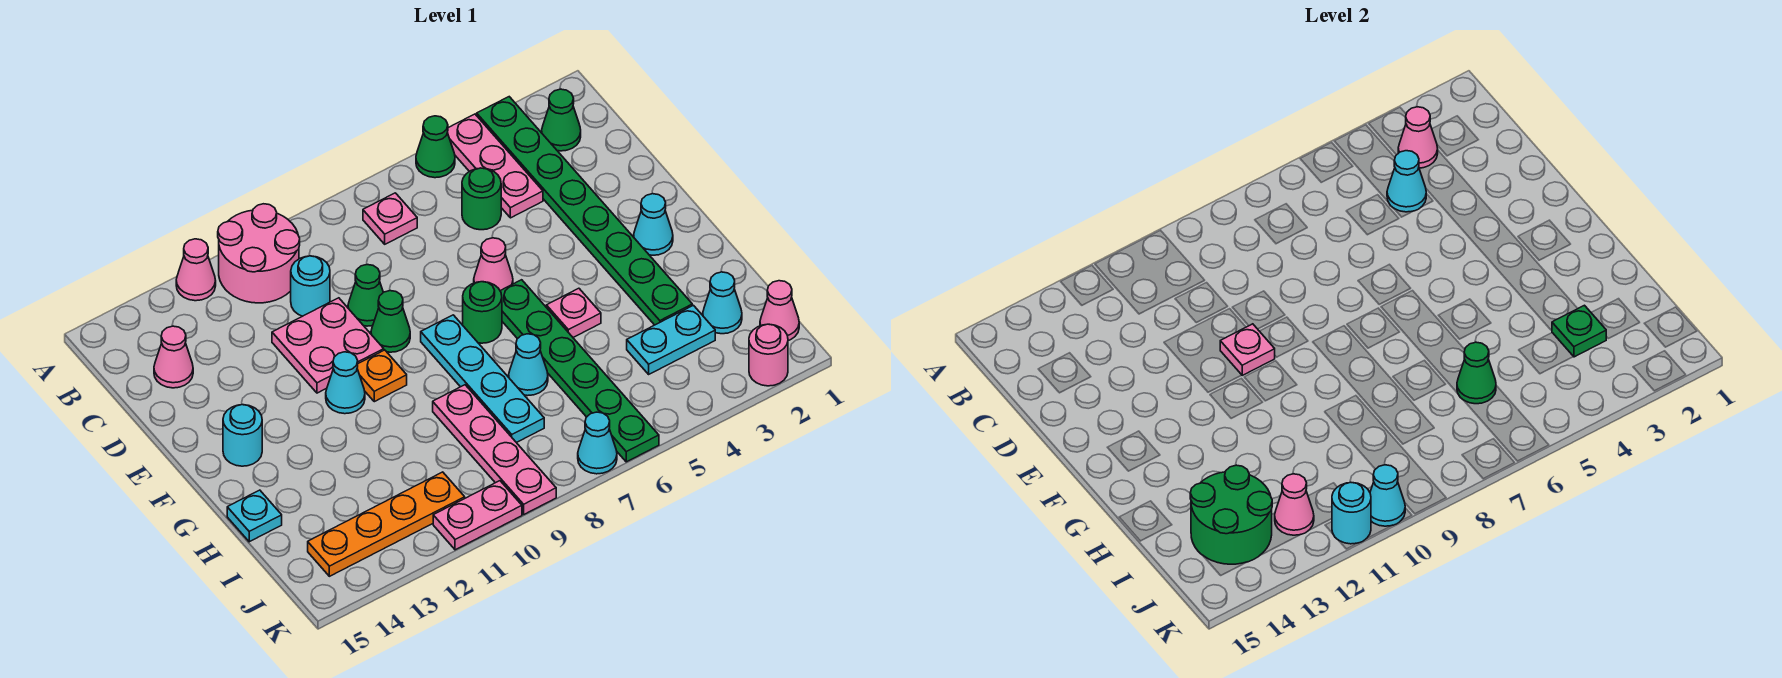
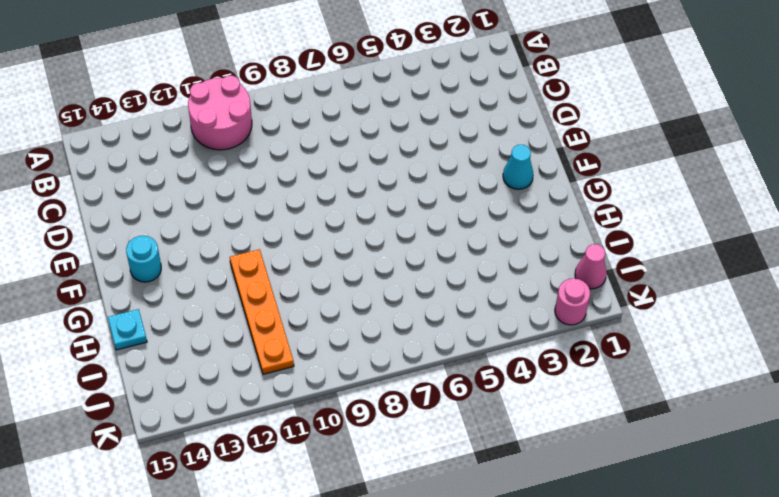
orange 1x4 plate [230,249,294,374] -> orange 1x4 plate turned to [308,472,465,576]
none -> green 1x8 plate [477,97,692,325]
none -> pink 1x3 plate [447,114,543,218]
none -> green 1x1 cone [416,116,455,178]
none -> pink 1x1 cone [176,239,216,301]

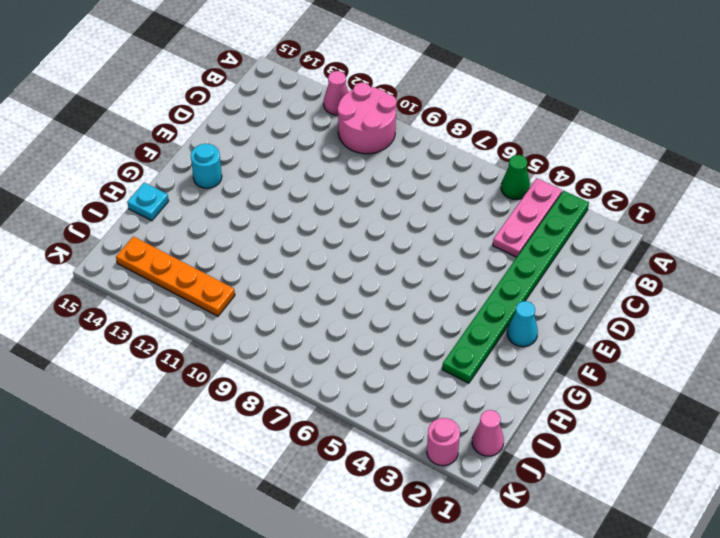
none -> green 1x1 cone [542,89,581,151]
none -> pink 1x1 plate [363,193,417,244]
none -> green 1x1 round brick [462,168,501,230]
none -> cyan 1x1 round brick [291,256,330,316]

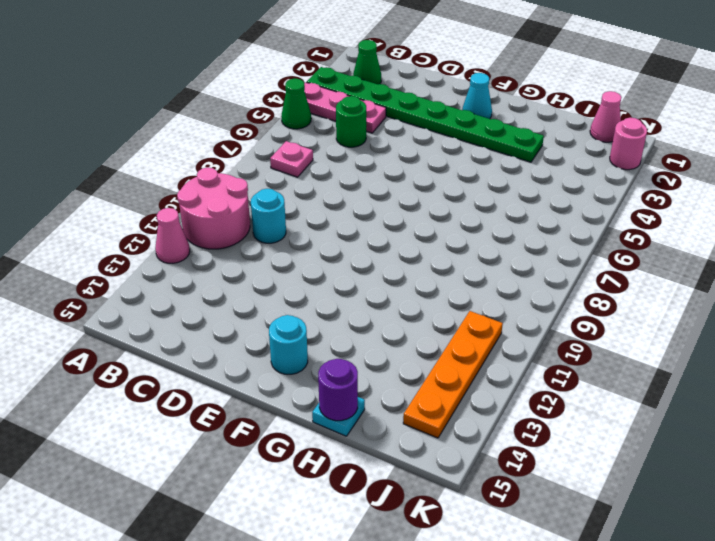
purple 1x1 round brick [318,359,358,421] -> none
none -> pink 1x1 cone [154,326,193,388]
none -> green 1x1 cone [348,265,383,326]
none -> pink 2x2 plate [272,298,384,393]
none -> pink 1x1 cone [474,238,513,291]

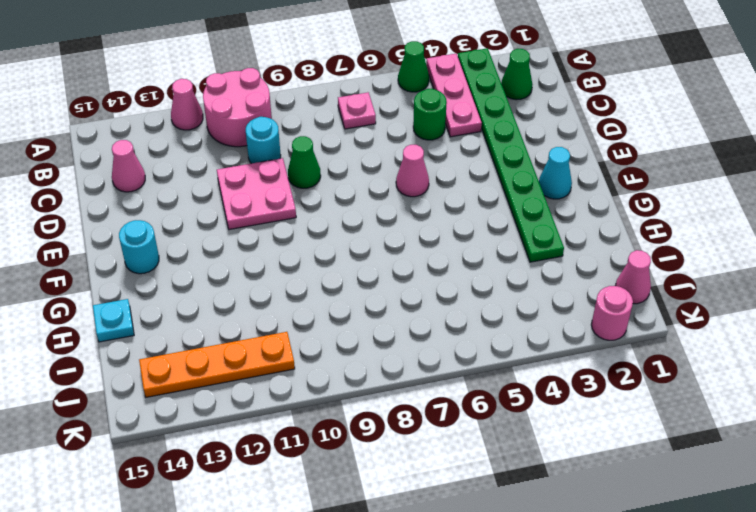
none -> green 1x1 cone [371,291,410,352]
none -> green 1x6 plate [500,280,659,462]
none -> green 1x1 round brick [463,282,502,343]
none -> cyan 1x4 plate [421,315,544,443]

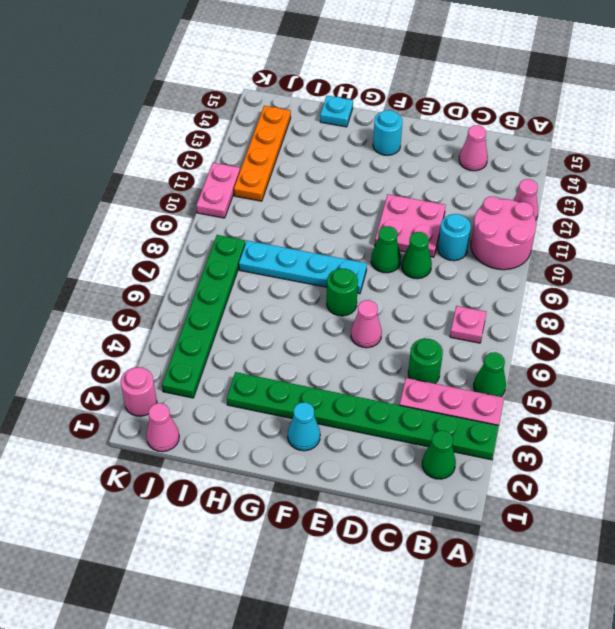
green 1x6 plate [162,235,245,398] -> green 1x6 plate turned to [500,280,659,462]
none -> orange 1x1 plate [357,350,407,402]
none -> cyan 1x1 cone [326,352,365,414]
none -> pink 1x1 plate [546,288,601,337]
none -> cyan 1x1 cone [509,334,548,396]

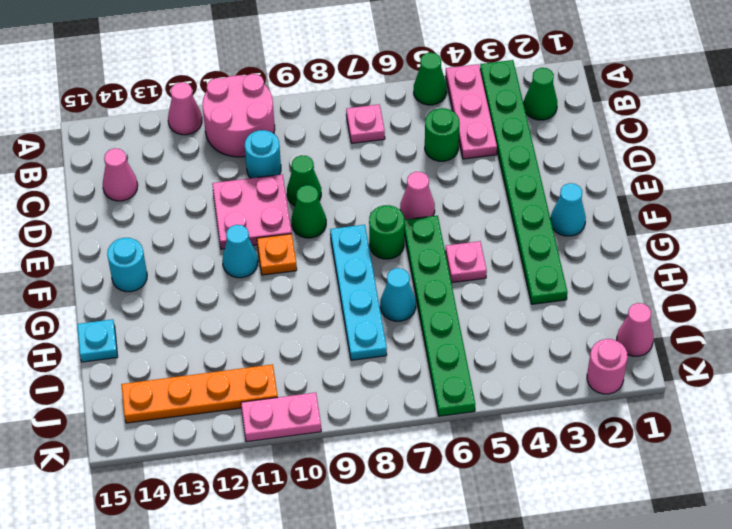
none -> pink 1x4 plate [433,385,556,514]
none -> cyan 1x1 cone [703,272,742,334]
none -> cyan 1x2 plate [627,305,715,374]
none -> cyan 1x1 cone [578,412,617,474]

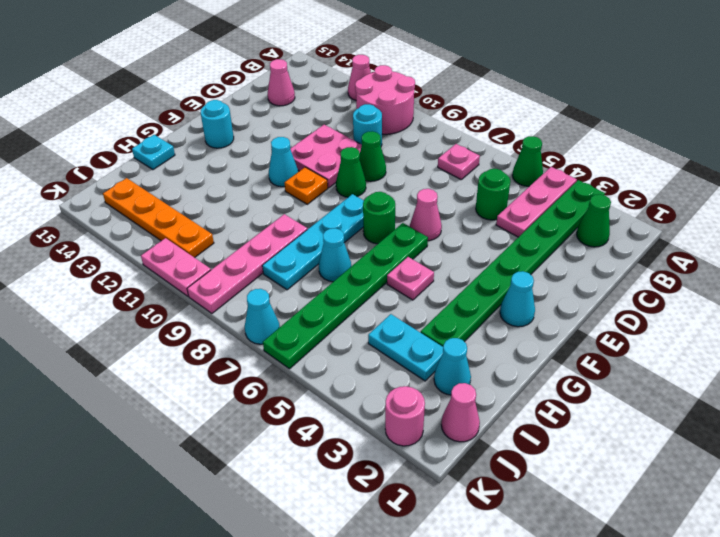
none -> pink 1x1 cone [1398,107,1438,168]
none -> cyan 1x1 cone [1387,151,1426,212]
none -> pink 1x1 plate [1220,324,1275,375]
none -> green 1x1 plate [1552,305,1606,357]

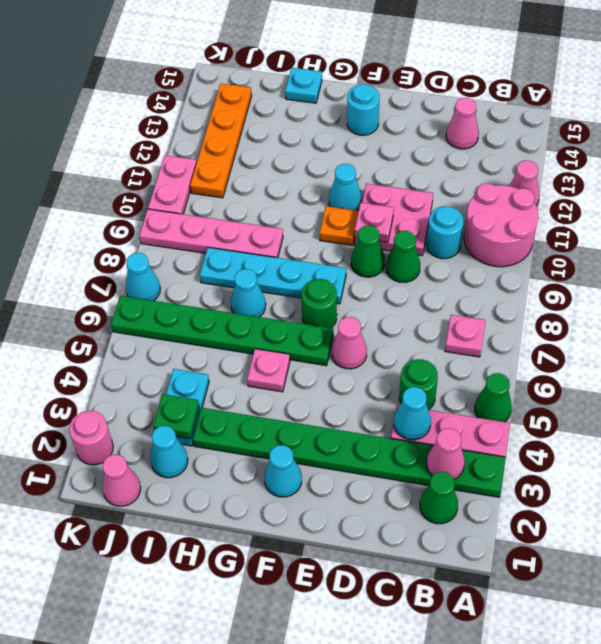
none -> green 1x1 cone [1457,342,1496,404]
none -> green 2x2 round brick [1190,465,1272,564]
none -> pink 1x1 cone [1275,474,1314,535]
none -> cyan 1x1 cone [1370,465,1405,526]

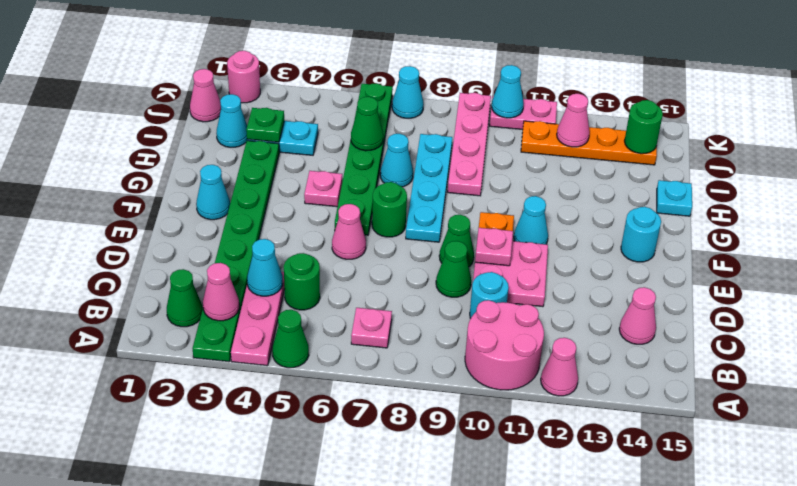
green 1x1 round brick [625,100,663,154] -> green 2x2 round brick [1190,465,1272,564]
none -> cyan 1x1 round brick [1332,482,1371,544]

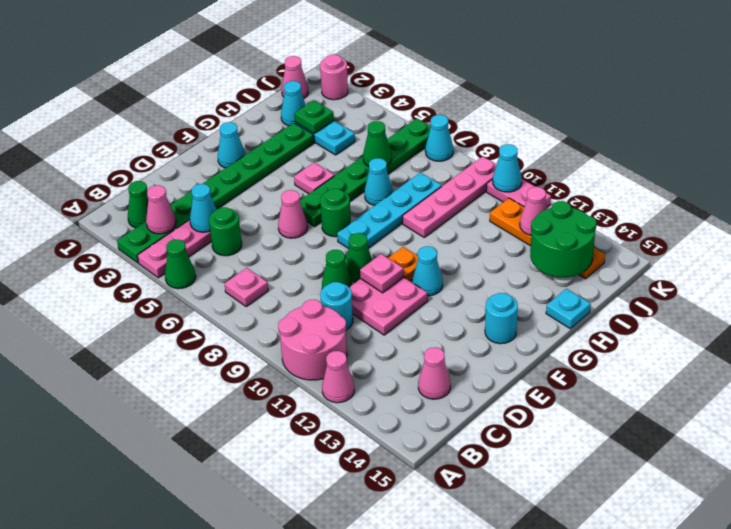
none -> cyan 1x1 round brick [1332,482,1371,544]

